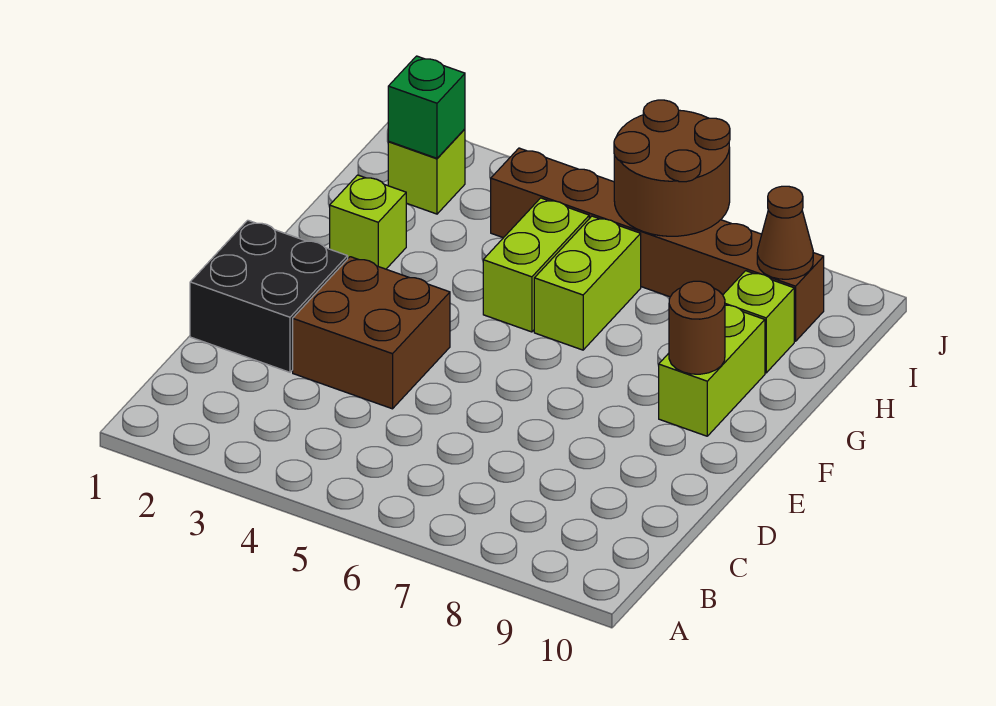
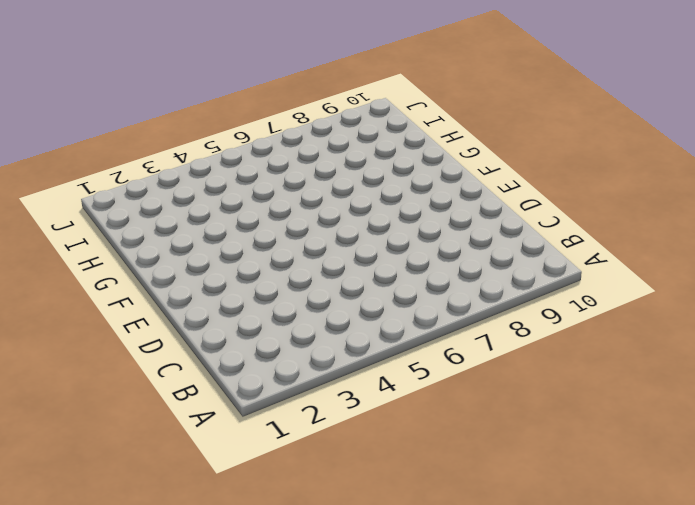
none -> black 2x2 brick [190,220,348,372]
none -> brown 2x2 brick [293,257,450,409]
none -> lime 1x2 brick [659,305,765,436]

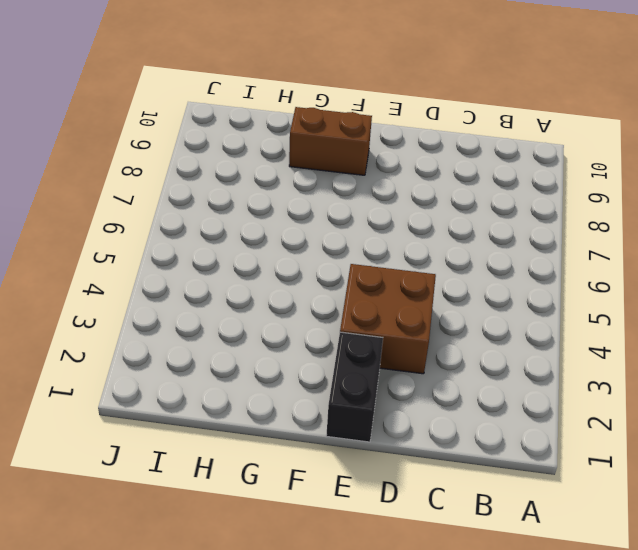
black 1x2 brick [326,332,383,442] -> black 2x2 brick [190,220,348,372]
brown 1x2 brick [289,107,372,175] -> lime 1x2 brick [659,305,765,436]
none -> lime 1x1 brick [330,175,407,269]
none -> lime 1x2 brick [483,198,589,332]
none -> lime 1x2 brick [534,216,641,350]

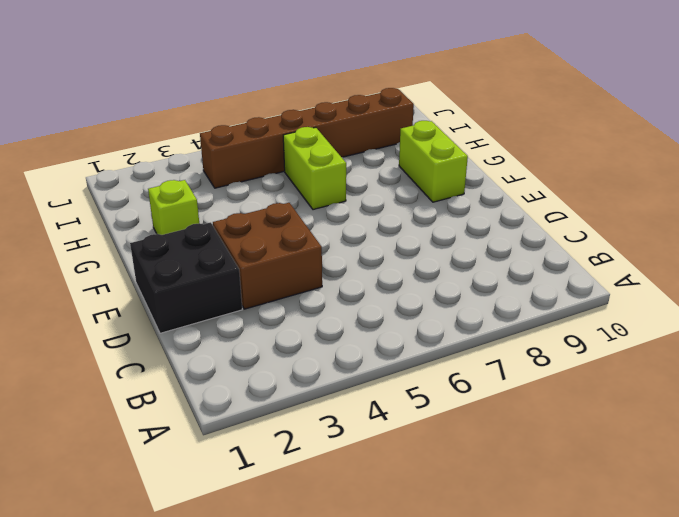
none -> lime 1x2 brick [483,198,589,332]
none -> lime 1x1 brick [723,271,794,373]
none -> lime 1x1 brick [388,129,465,214]

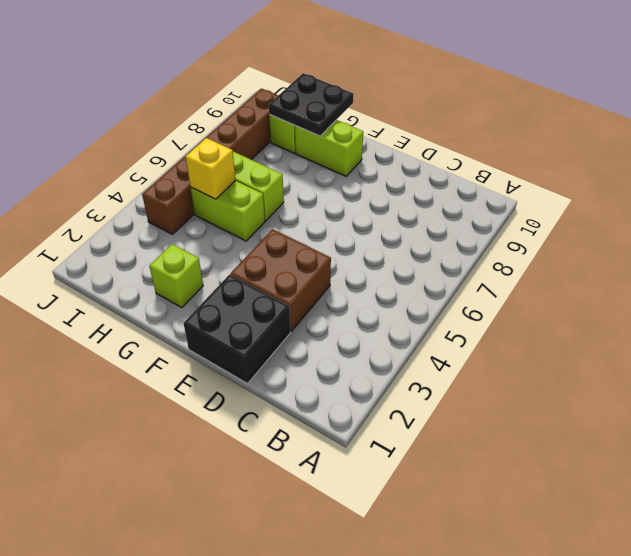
black 2x2 plate [269,73,353,136] -> none
yellow 1x1 brick [186,138,236,199] -> none
none -> lime 1x1 brick [388,129,465,214]
none -> brown 1x1 round brick [669,281,725,374]
none -> green 1x1 brick [388,56,465,158]

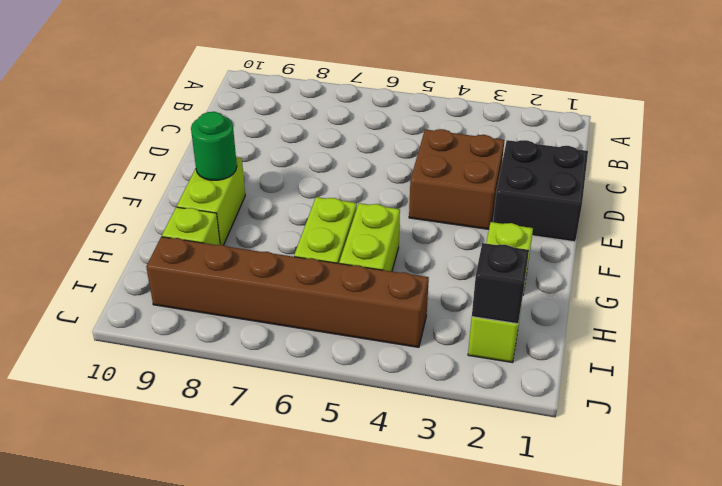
green 1x1 round brick [191,112,237,180] -> brown 1x1 round brick [669,281,725,374]
black 1x1 brick [472,243,529,324] -> green 1x1 brick [388,56,465,158]
none -> brown 2x2 round brick [614,100,730,236]
none -> brown 1x1 cone [757,186,813,279]

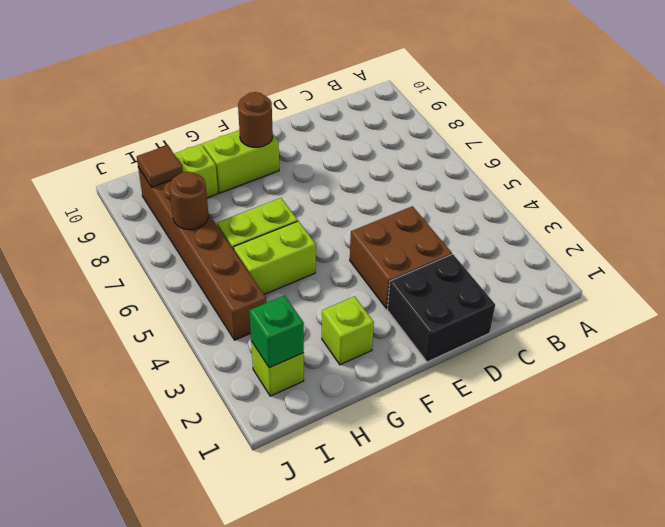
brown 1x1 round brick [169,172,208,229] -> brown 2x2 round brick [614,100,730,236]
brown 1x1 tile [137,145,183,187] -> brown 1x1 cone [757,186,813,279]

